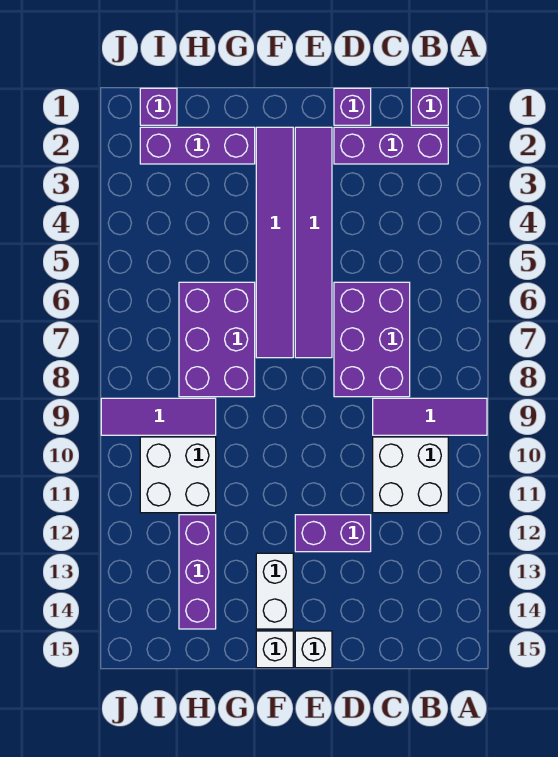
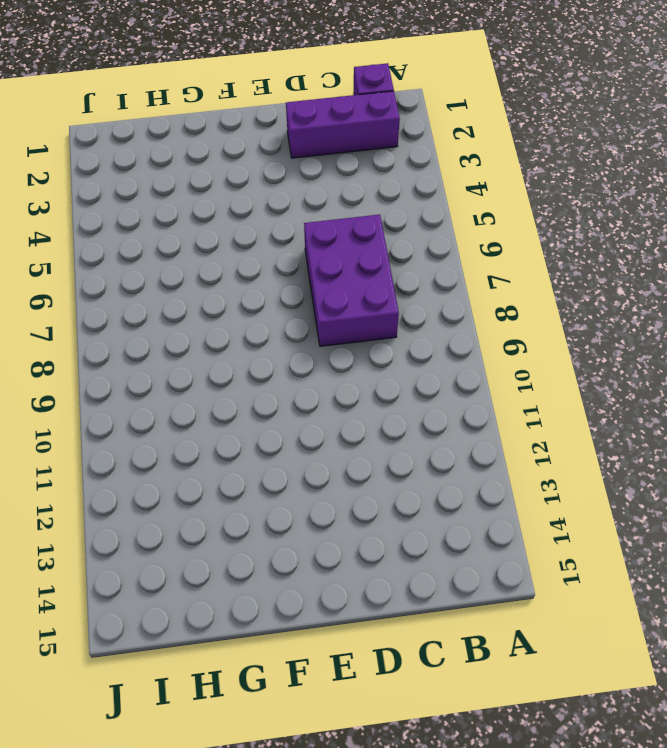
none -> purple 1x3 tile [373,398,487,435]
none -> white 2x2 brick [373,437,448,513]
none -> purple 1x1 brick [334,88,371,125]

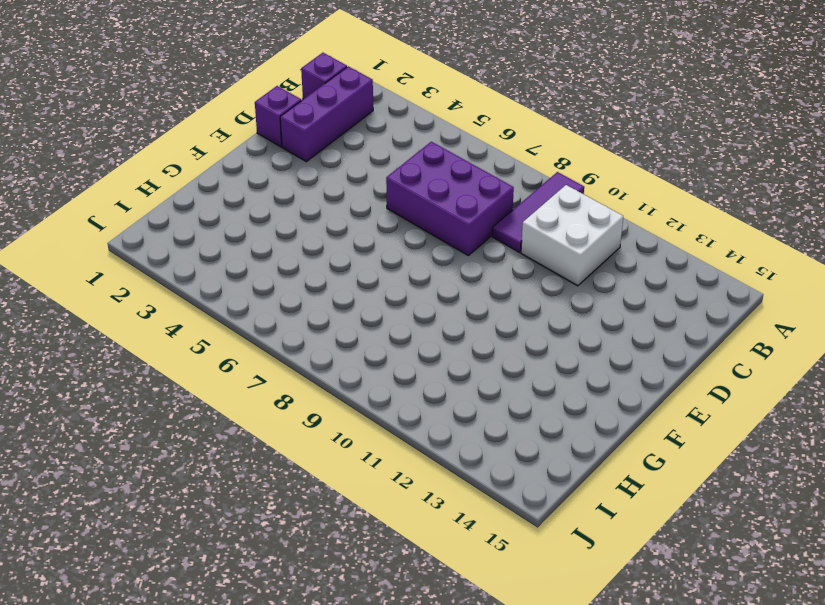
none -> purple 1x2 brick [295,515,371,552]
none -> purple 1x6 tile [295,127,332,358]
none -> white 1x1 brick [295,631,332,668]

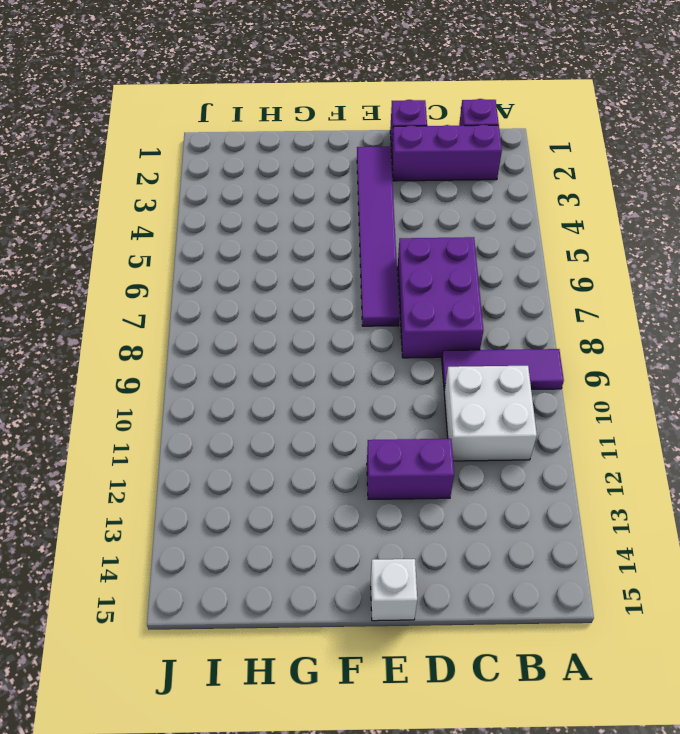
none -> purple 1x6 tile [256,127,293,358]
none -> white 1x2 brick [256,553,293,629]
none -> white 1x1 brick [256,631,293,668]

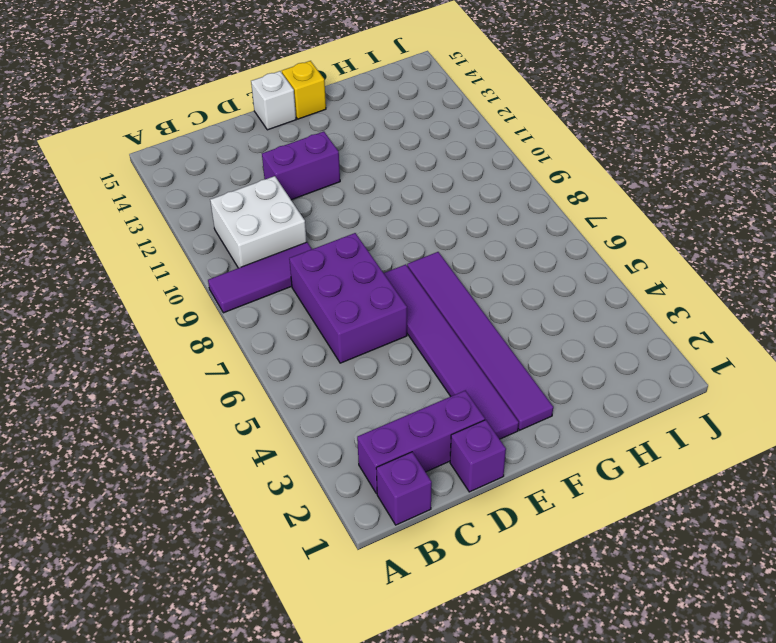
yellow 1x1 brick [282,61,326,119] -> white 1x1 brick [256,631,293,668]
none -> white 1x2 brick [256,553,293,629]
none -> purple 1x3 brick [140,127,255,164]
none -> purple 2x3 brick [179,282,255,397]

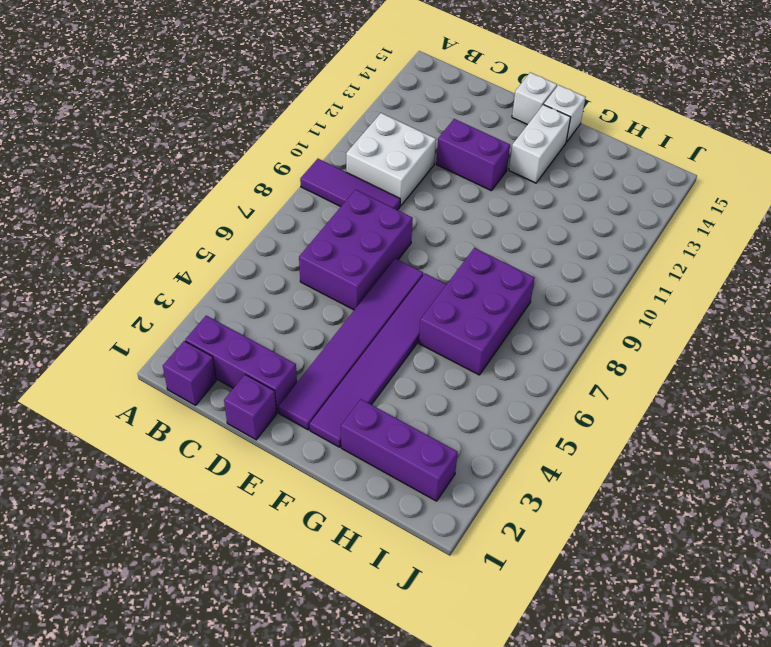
none -> purple 1x3 tile [101,398,216,435]
none -> white 2x2 brick [140,437,216,513]
none -> purple 1x3 brick [179,515,216,629]

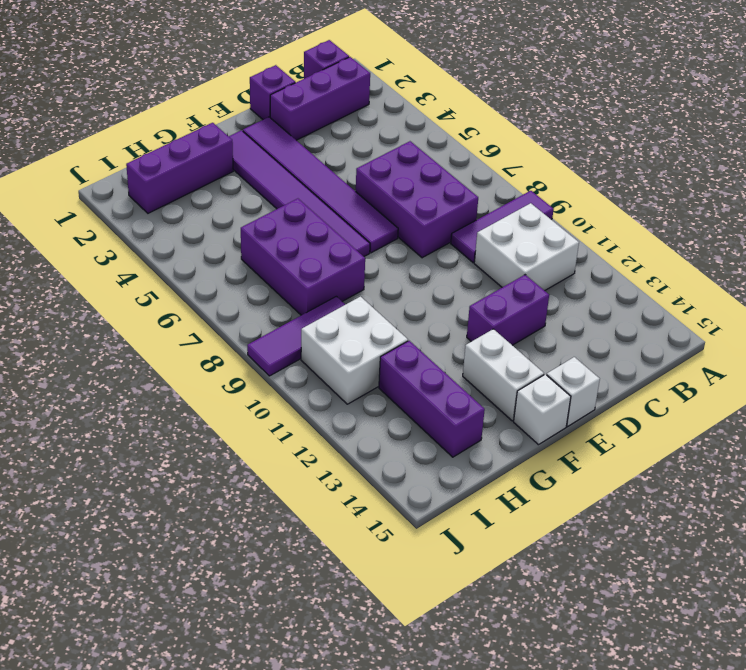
none -> purple 1x1 brick [140,88,177,125]

